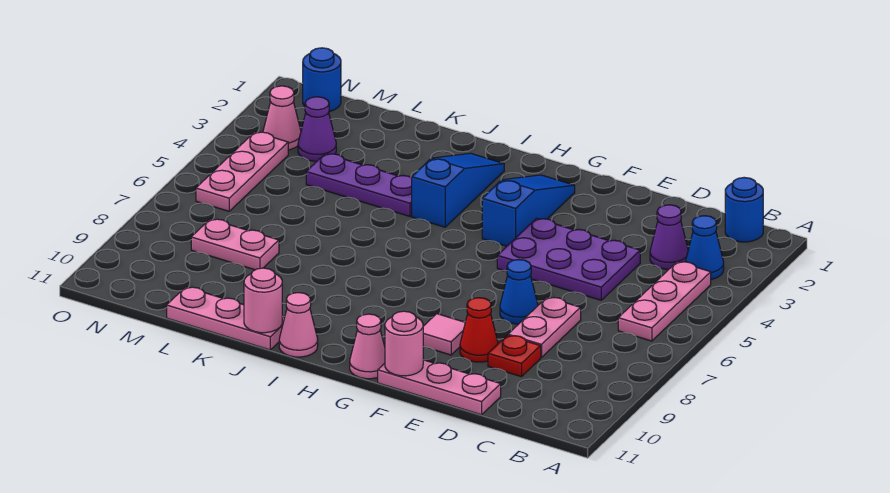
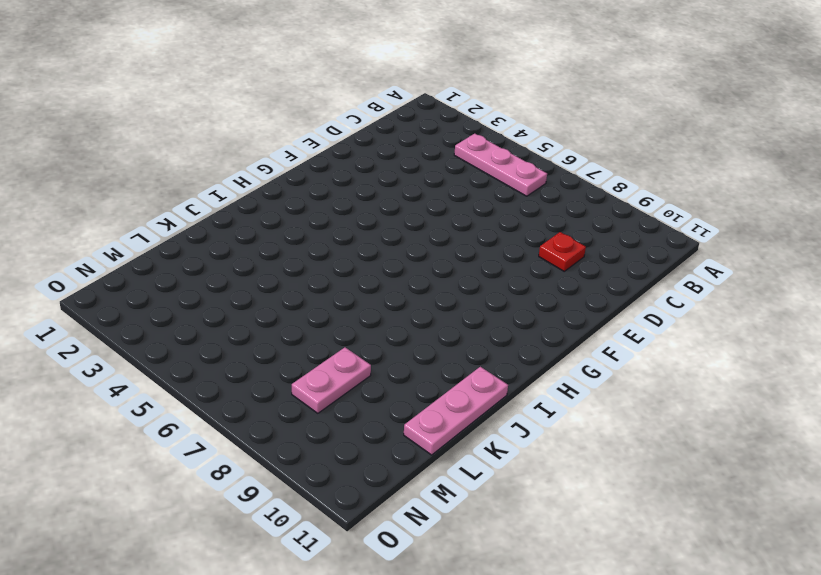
none -> blue 1x1 round brick [725,177,763,242]
none -> blue 1x1 cone [686,216,724,279]
none -> purple 1x1 cone [650,205,688,269]

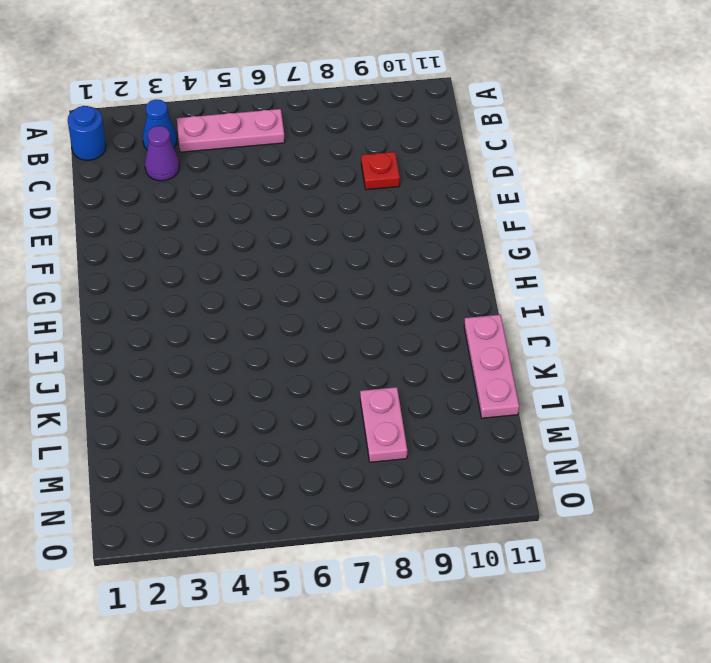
none -> purple 2x3 plate [497,218,640,300]
none -> pink 1x2 plate [508,297,581,358]
none -> pink 1x3 plate [378,360,501,415]

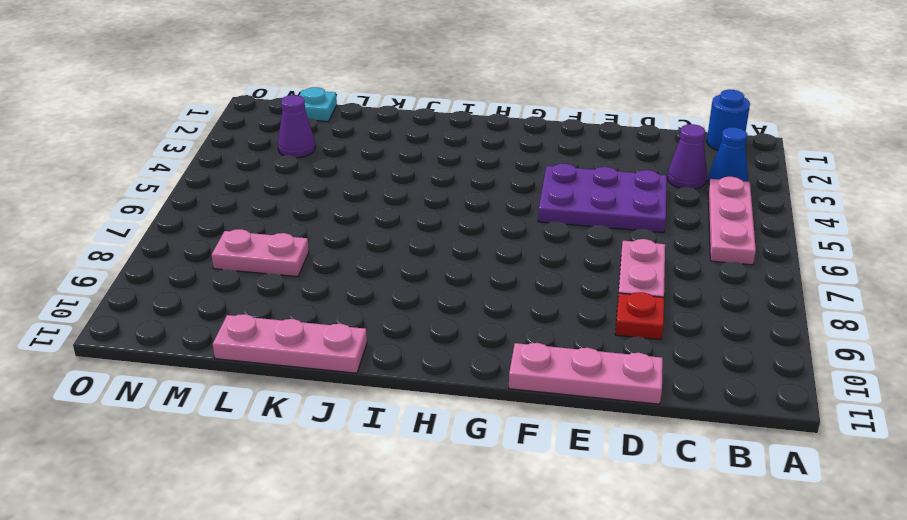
cyan 1x1 plate [299,87,337,122] -> none
none -> blue 1x1 cone [500,260,538,324]
none -> red 1x1 cone [460,298,498,362]
none -> pink 1x1 tile [423,314,465,355]

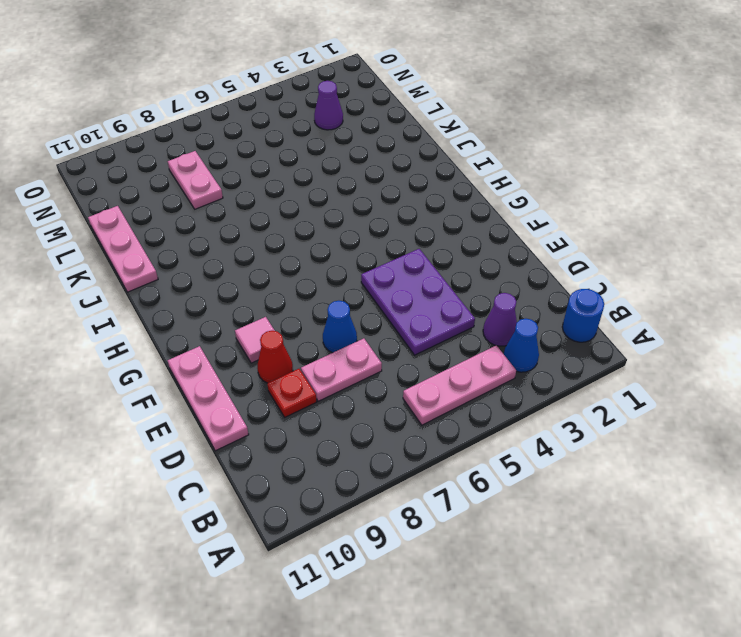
none -> blue 1x3 slope [482,175,575,246]
none -> pink 1x1 cone [350,314,385,379]
none -> blue 1x3 slope [412,153,504,227]

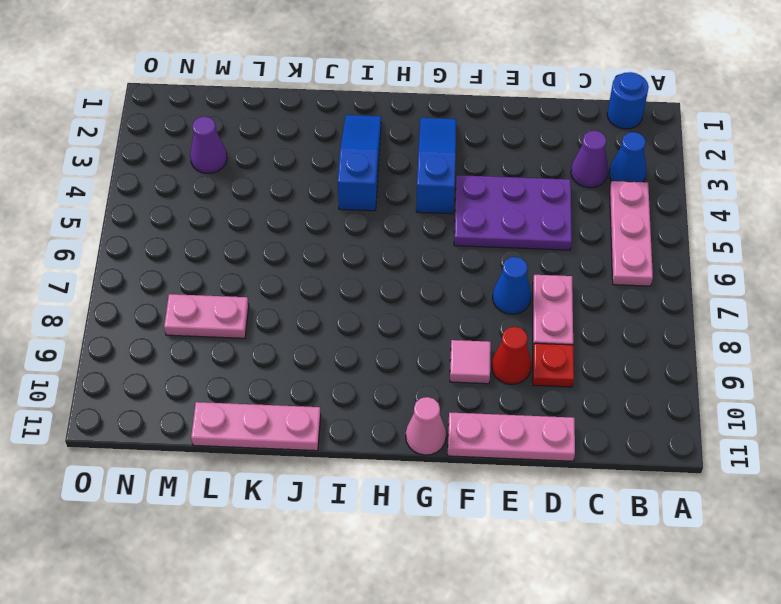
none -> pink 1x1 cone [279,293,318,357]
none -> purple 1x3 plate [306,153,412,216]
none -> blue 1x1 round brick [303,48,341,112]

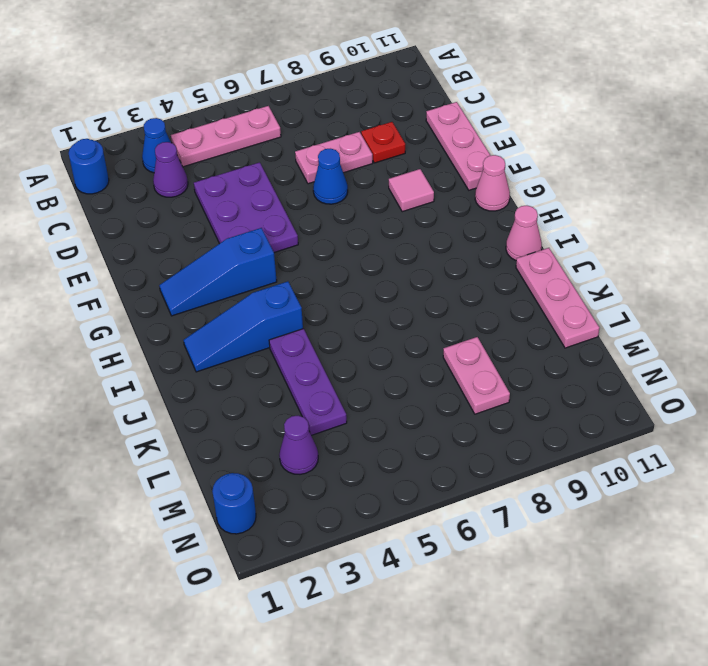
none -> red 1x1 cone [460,298,498,362]
none -> pink 1x1 cone [263,86,301,150]
none -> pink 1x3 plate [196,132,288,211]

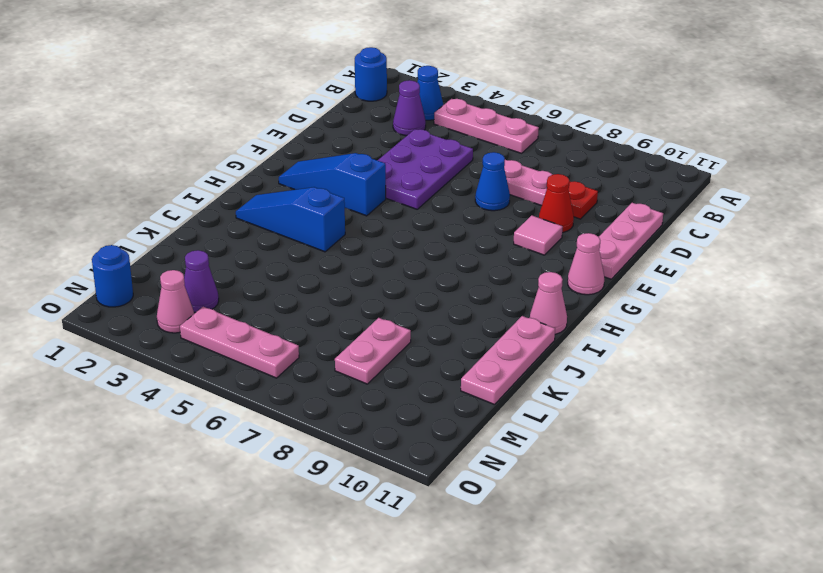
none -> purple 1x3 plate [306,153,412,216]
none -> pink 1x1 round brick [385,311,423,376]
none -> pink 1x1 round brick [244,268,282,333]

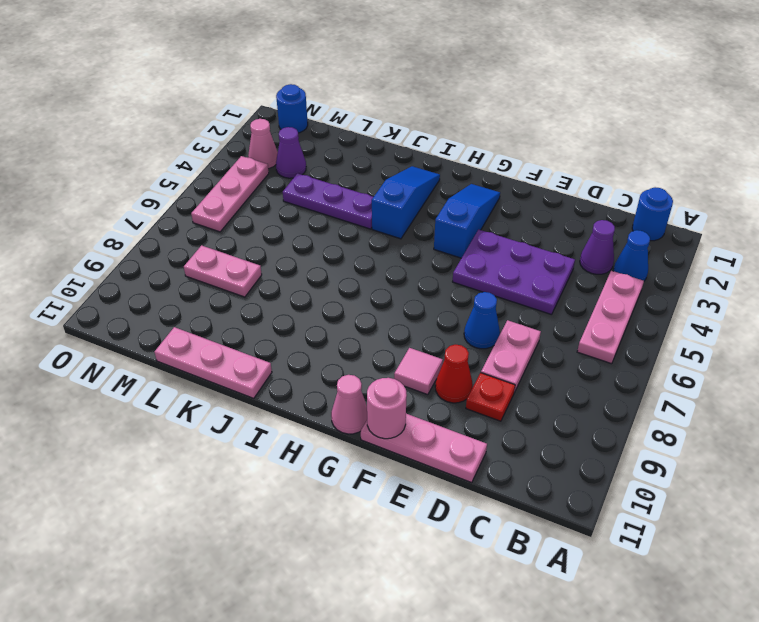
none -> pink 1x1 cone [279,293,318,357]
none -> pink 1x1 round brick [244,268,282,333]

